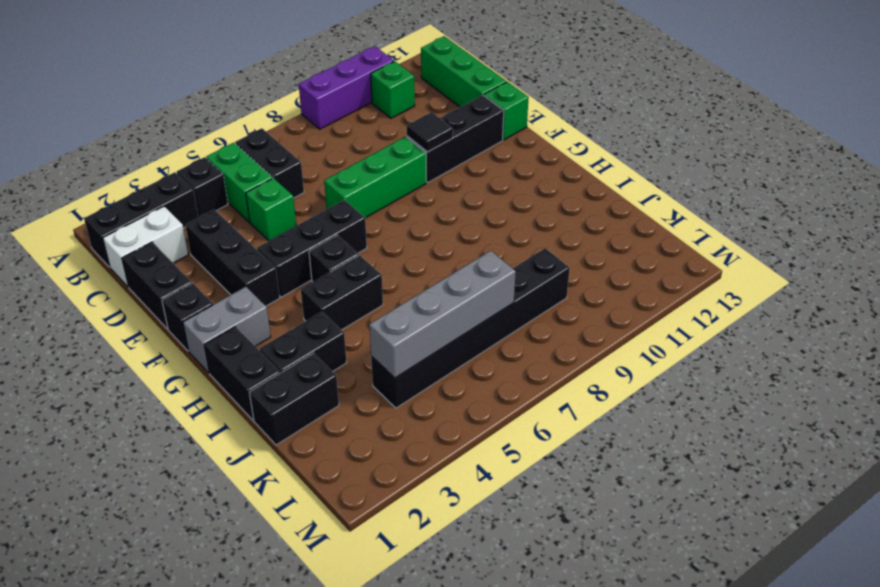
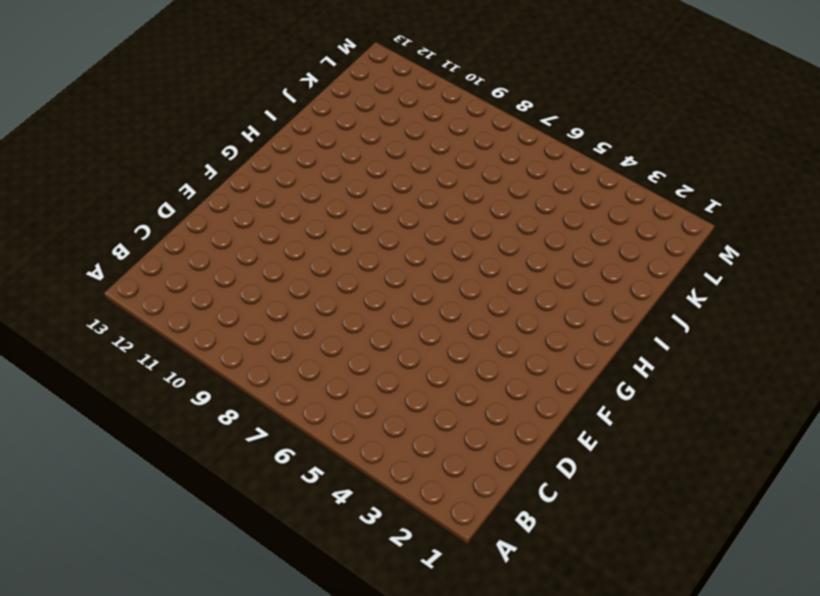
none -> purple 1x3 brick [299,46,394,129]
none -> black 1x3 brick [84,172,199,267]
none -> black 1x1 brick [177,157,228,217]

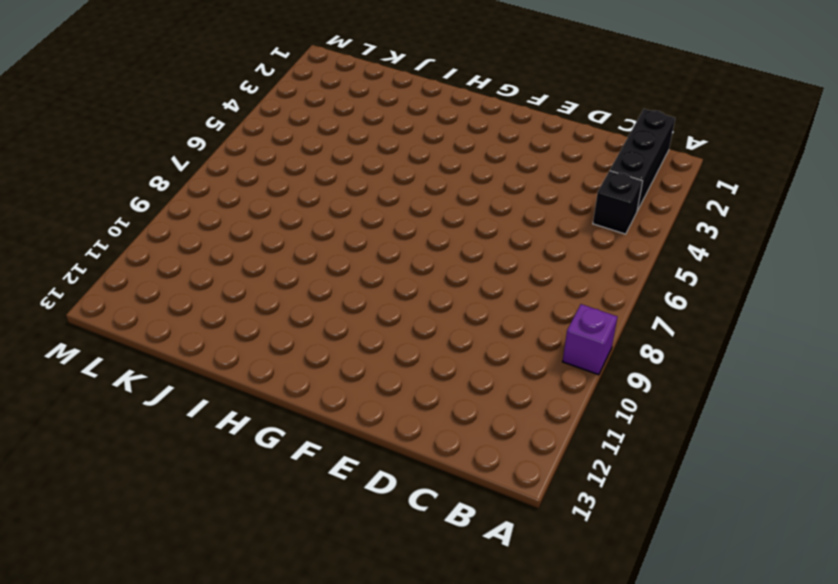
purple 1x1 brick [563,304,617,375] -> purple 1x3 brick [299,46,394,129]
none -> green 1x2 brick [206,143,273,222]
none -> black 1x2 brick [235,128,304,198]
none -> green 1x1 brick [371,61,415,118]

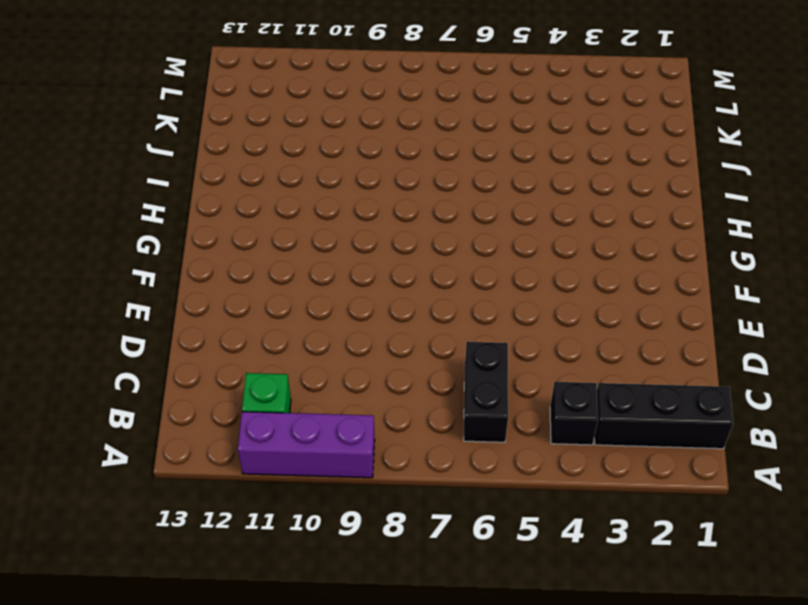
none -> green 1x2 brick [206,143,273,222]
none -> green 1x3 brick [421,36,506,107]
none -> white 1x2 brick [103,206,188,287]

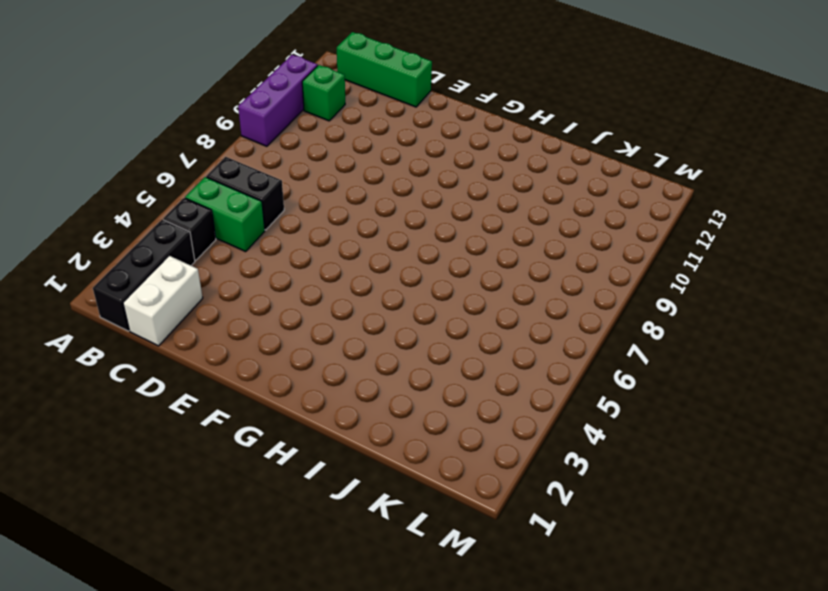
none -> black 1x2 brick [122,242,192,329]
none -> black 1x3 brick [185,209,280,306]
none -> green 1x1 brick [246,178,296,241]

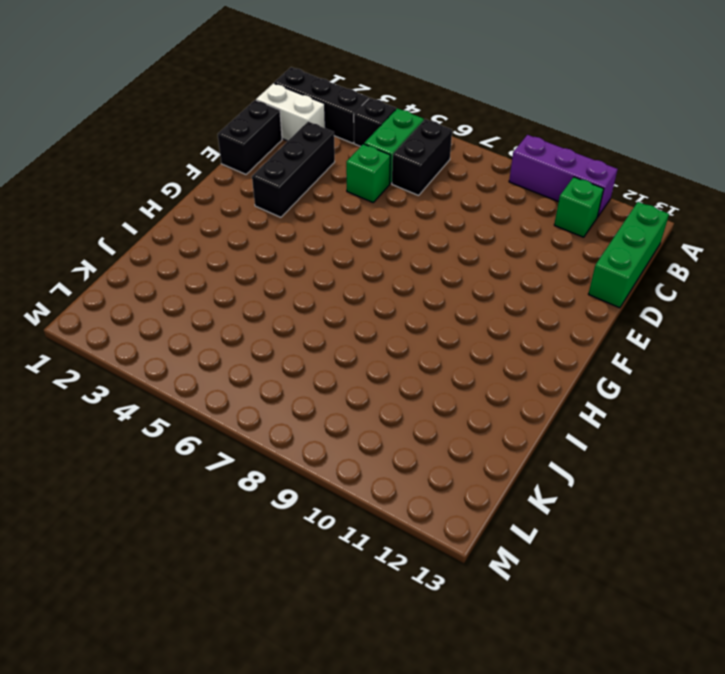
none -> green 1x3 brick [324,137,426,218]
none -> black 1x3 brick [407,95,504,182]
none -> green 1x1 brick [484,82,529,140]

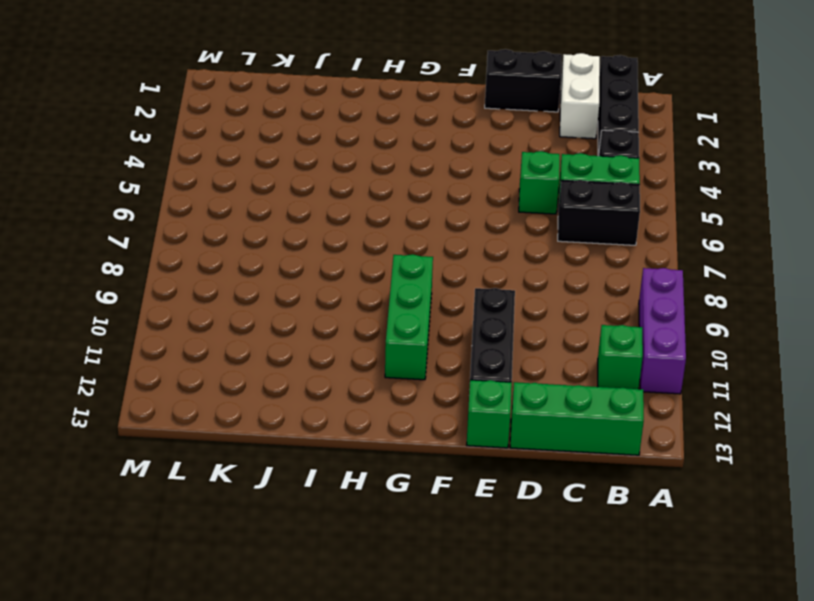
green 1x3 brick [385,254,433,380] -> green 1x3 brick moved to [324,137,426,218]
none -> black 1x3 brick [185,209,280,306]
none -> black 1x1 brick [162,283,213,351]
none -> black 1x3 brick [257,200,367,297]

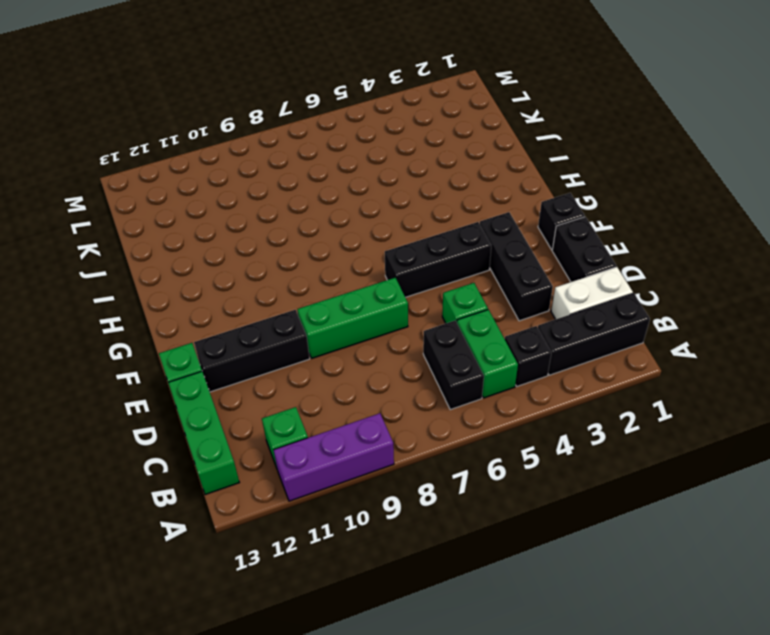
none -> grey 1x2 brick [183,287,271,373]
none -> black 1x1 brick [309,235,359,282]
none -> black 1x2 brick [204,327,280,420]

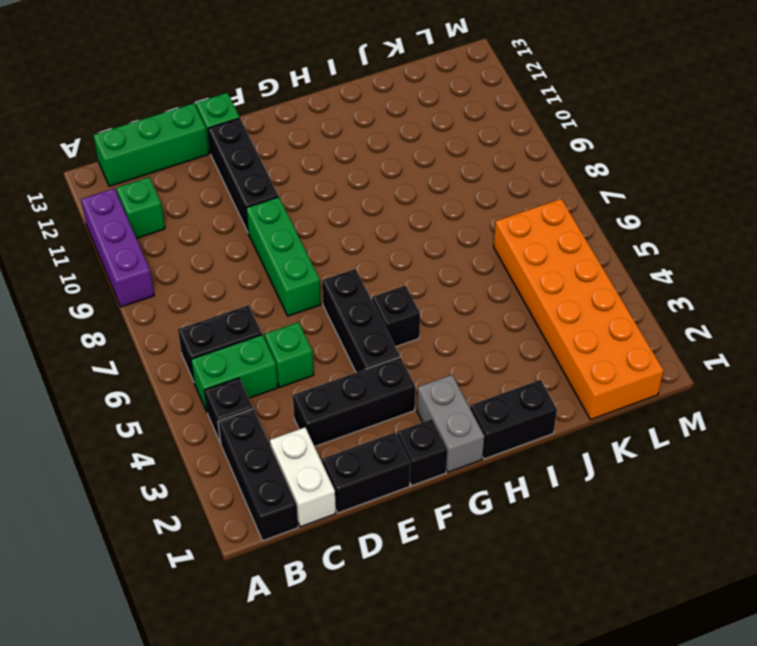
orange 2x6 brick [494,199,664,420] -> black 1x6 brick [371,248,570,408]
none -> black 1x2 brick [301,255,383,330]
none -> black 1x2 brick [260,312,347,373]
none -> black 1x2 brick [249,353,339,445]

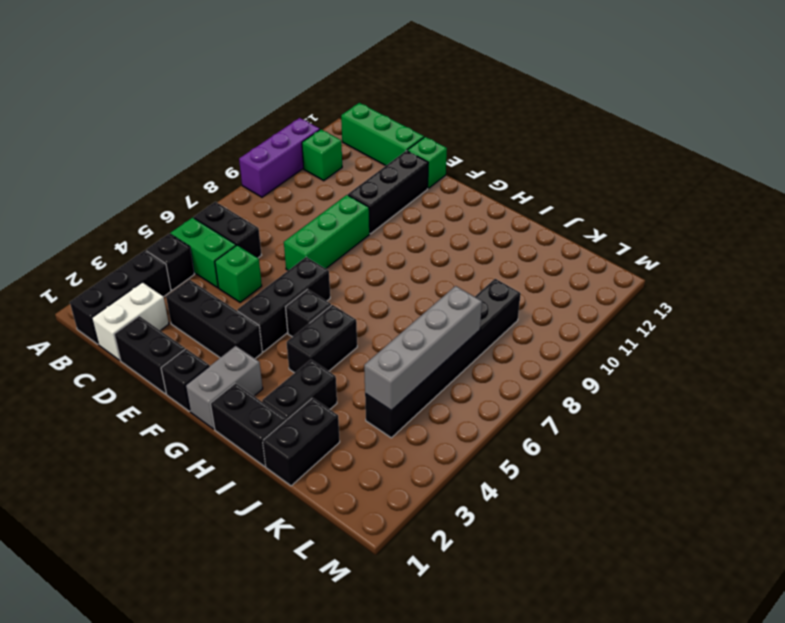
none -> black 1x1 tile [407,112,453,152]

